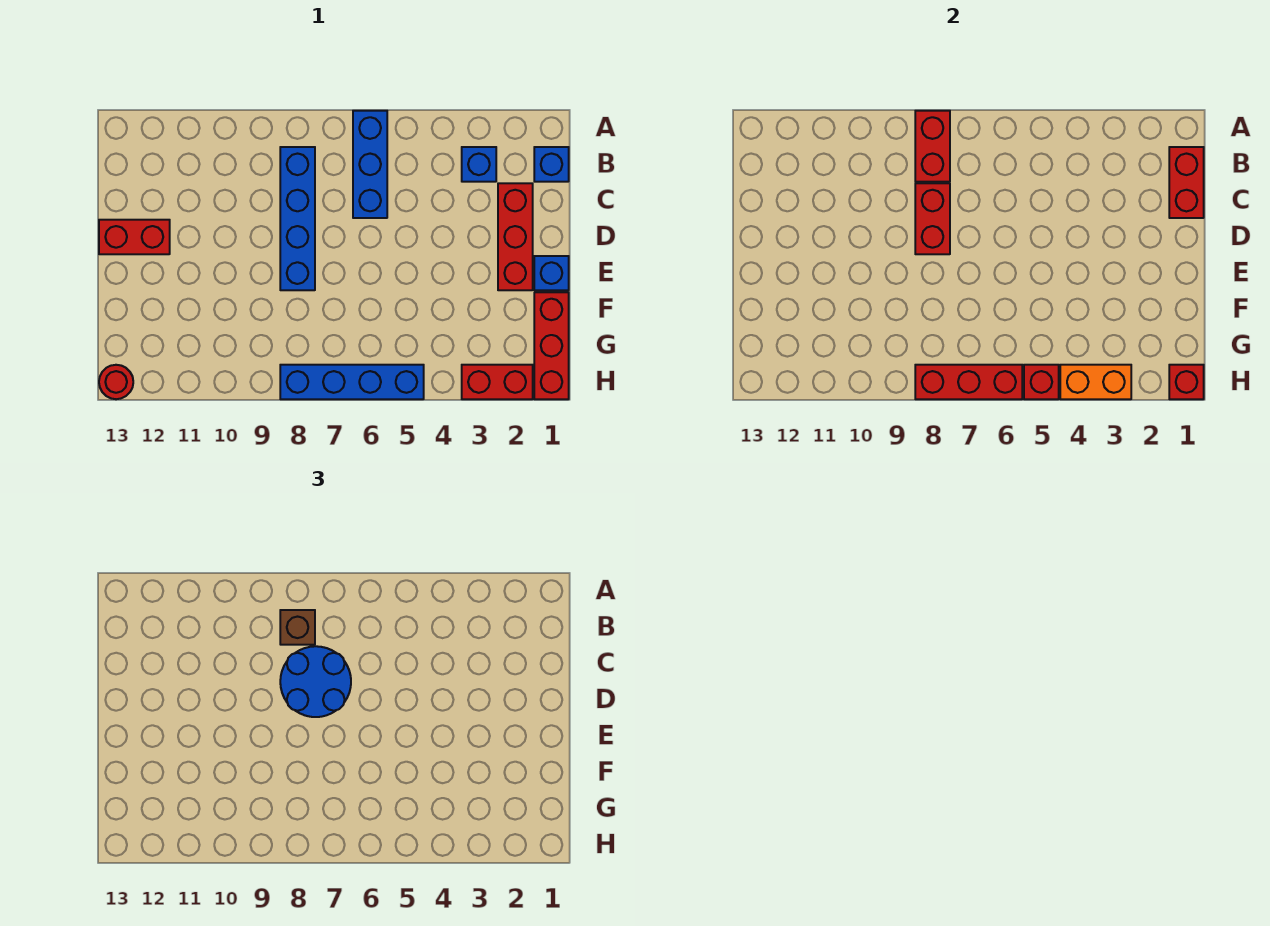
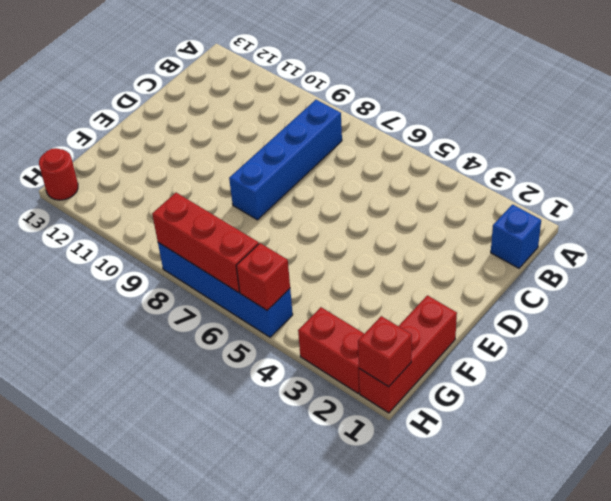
none -> blue 1x3 brick [353,111,387,218]
none -> blue 1x1 brick [462,147,496,182]
none -> red 1x3 brick [498,183,533,290]

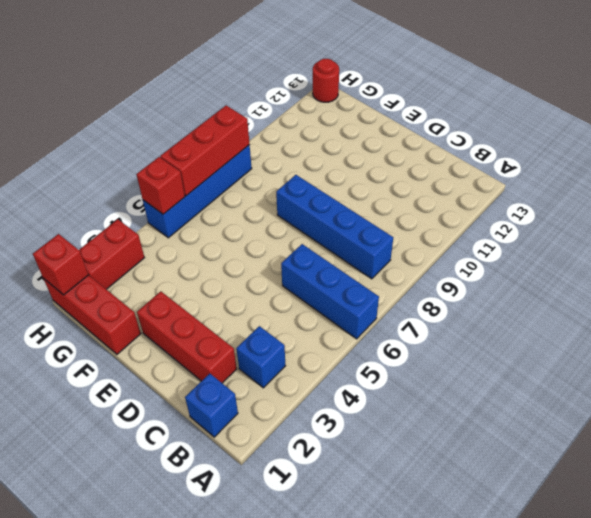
none -> red 1x2 brick [99,220,170,254]
none -> blue 1x1 brick [534,256,569,290]
none -> red 1x2 brick [915,111,950,182]

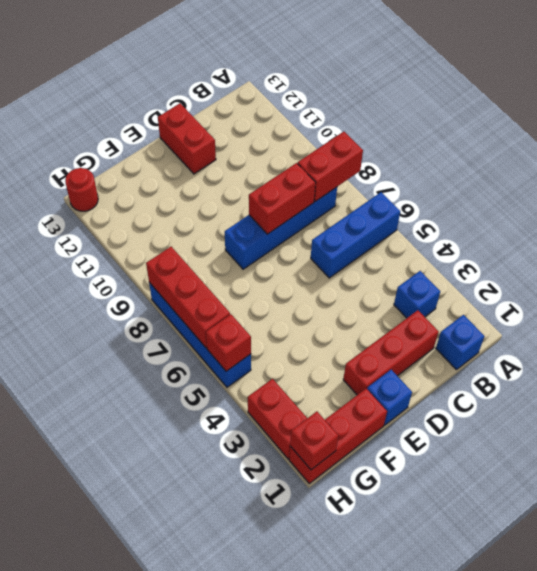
none -> red 1x2 brick [1169,147,1204,218]
none -> orange 1x2 brick [1060,365,1131,399]
none -> brown 1x1 brick [280,610,315,645]

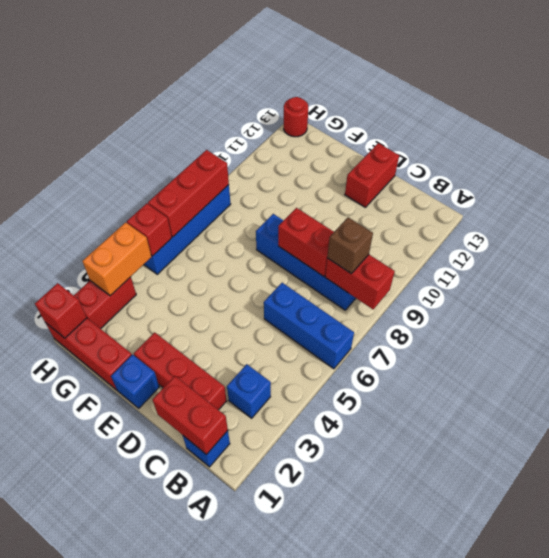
none -> blue 2x2 round brick [280,646,351,717]

